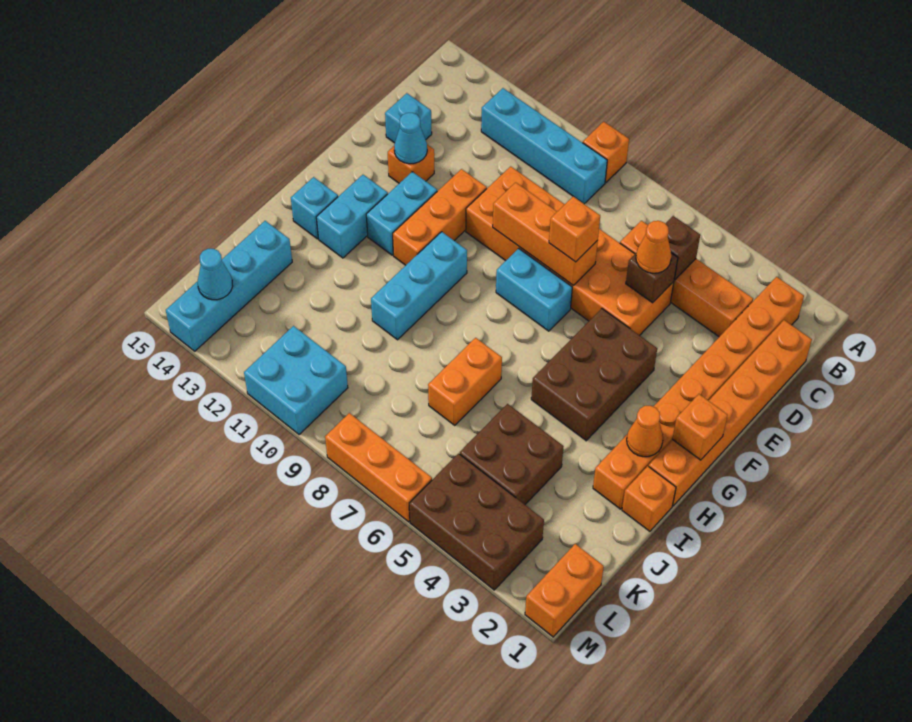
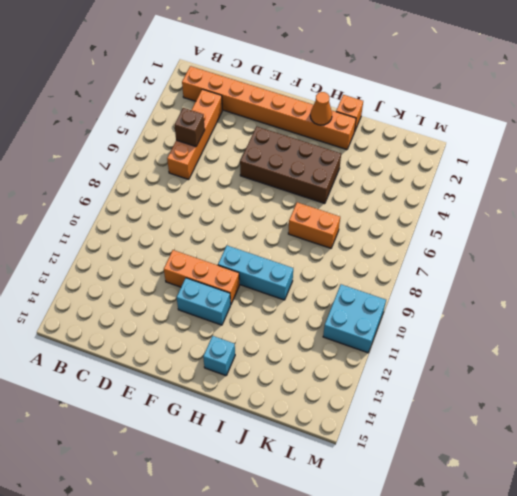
brown 2x4 brick [240,126,341,204] -> brown 2x3 brick [531,308,657,441]
none -> orange 1x1 brick [583,122,629,183]
none -> cyan 1x4 brick [481,88,607,204]
none -> orange 1x6 brick [649,320,812,506]
none -> orange 2x6 brick [466,166,674,335]

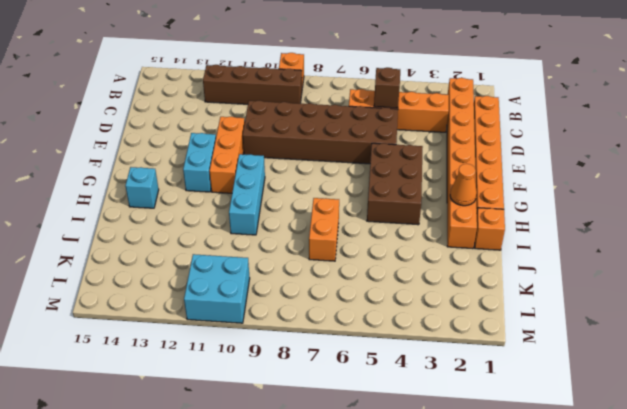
brown 1x4 brick [203,65,302,104] -> cyan 1x4 brick [481,88,607,204]
brown 2x6 brick [243,101,398,164] -> orange 2x6 brick [466,166,674,335]
none -> cyan 1x1 brick [385,93,432,143]
none -> orange 1x1 brick [388,145,434,183]
none -> cyan 1x2 brick [496,248,572,331]
none -> cyan 1x2 brick [316,175,388,258]

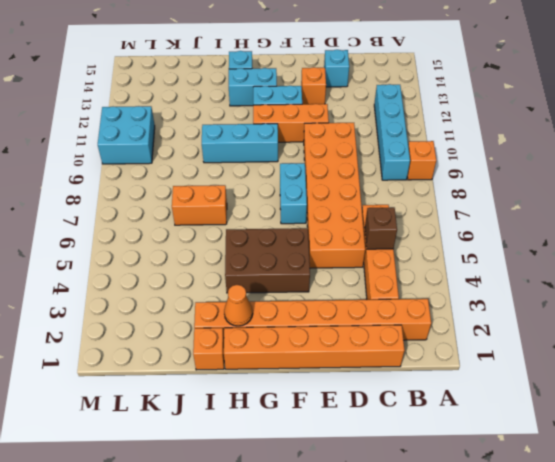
none -> brown 2x2 brick [460,404,564,504]
none -> cyan 1x4 brick [166,221,292,351]
none -> orange 1x2 brick [525,544,604,637]
none -> brown 2x3 brick [409,454,544,590]

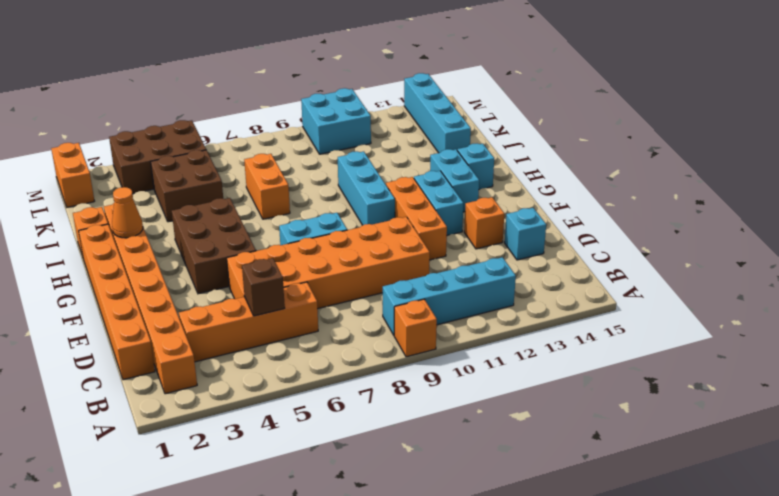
none -> orange 1x3 brick [325,413,432,522]
none -> brown 1x1 brick [626,253,678,303]
none -> orange 1x3 brick [493,182,598,285]
none -> cyan 1x1 cone [394,113,427,164]

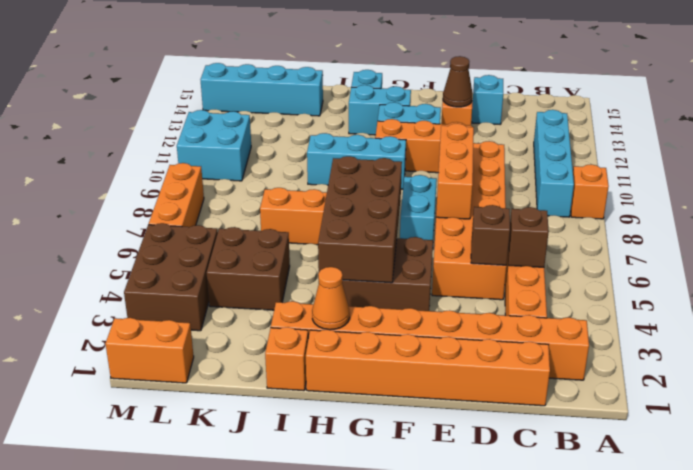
brown 1x1 cone [443,56,473,107] -> cyan 1x1 cone [394,113,427,164]
brown 2x4 brick [318,156,402,283] -> none
none -> orange 1x1 brick [672,394,728,460]
none -> cyan 1x1 cone [198,249,233,300]
none -> orange 1x1 cone [636,221,671,273]
none -> orange 1x1 brick [549,197,600,262]

